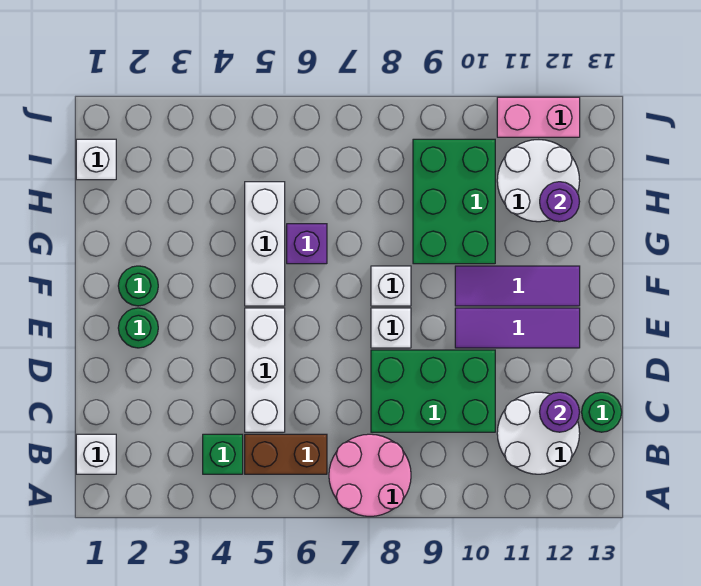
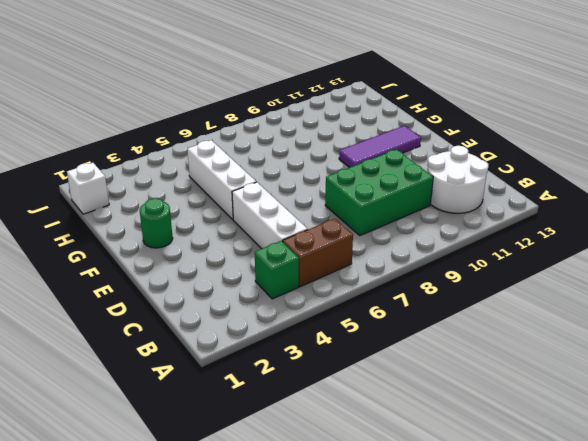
none -> pink 2x2 round brick [329,434,411,516]
none -> white 1x1 brick [76,434,116,474]
none -> green 1x1 round brick [582,392,622,432]

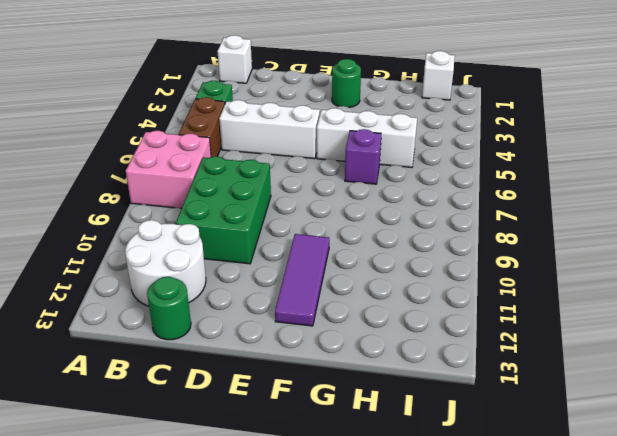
pink 2x2 brick [126,131,211,208] -> pink 2x2 round brick [329,434,411,516]
none -> green 1x1 round brick [118,308,158,348]
none -> white 1x1 brick [371,308,411,348]
none -> purple 1x3 tile [455,308,580,348]

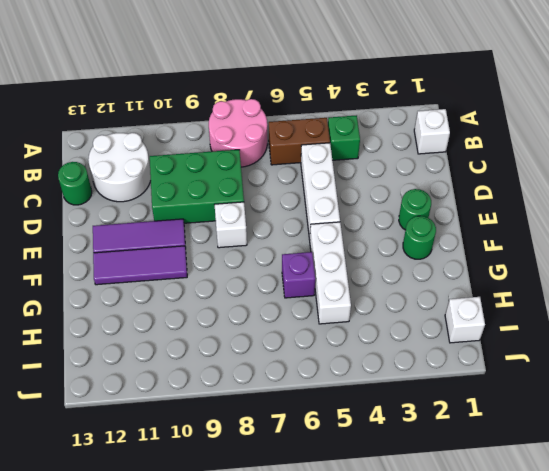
none -> white 1x1 brick [371,266,411,306]
none -> green 2x3 brick [413,139,495,264]
none -> white 2x2 round brick [497,140,580,222]

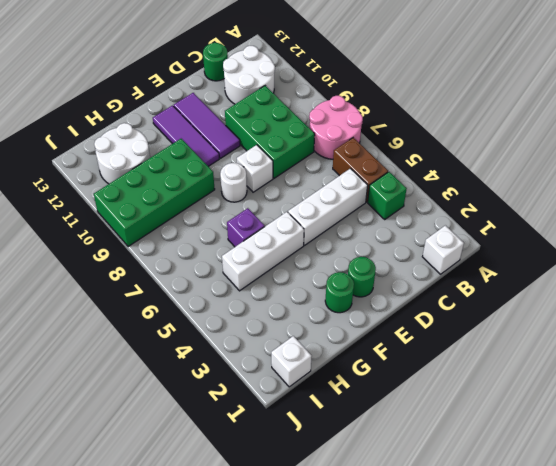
white 1x1 round brick [220,163,247,202] -> white 1x1 brick [371,266,411,306]
green 2x4 brick [94,139,215,247] -> green 2x3 brick [413,139,495,264]
none -> pink 1x2 brick [497,97,580,137]
none -> purple 1x1 round brick [540,392,580,432]
none -> purple 1x1 round brick [540,182,580,222]

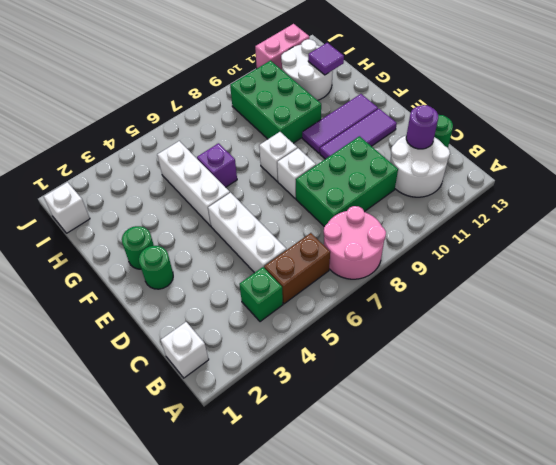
purple 1x1 tile [308,43,344,75] -> purple 1x1 round brick [540,182,580,222]

